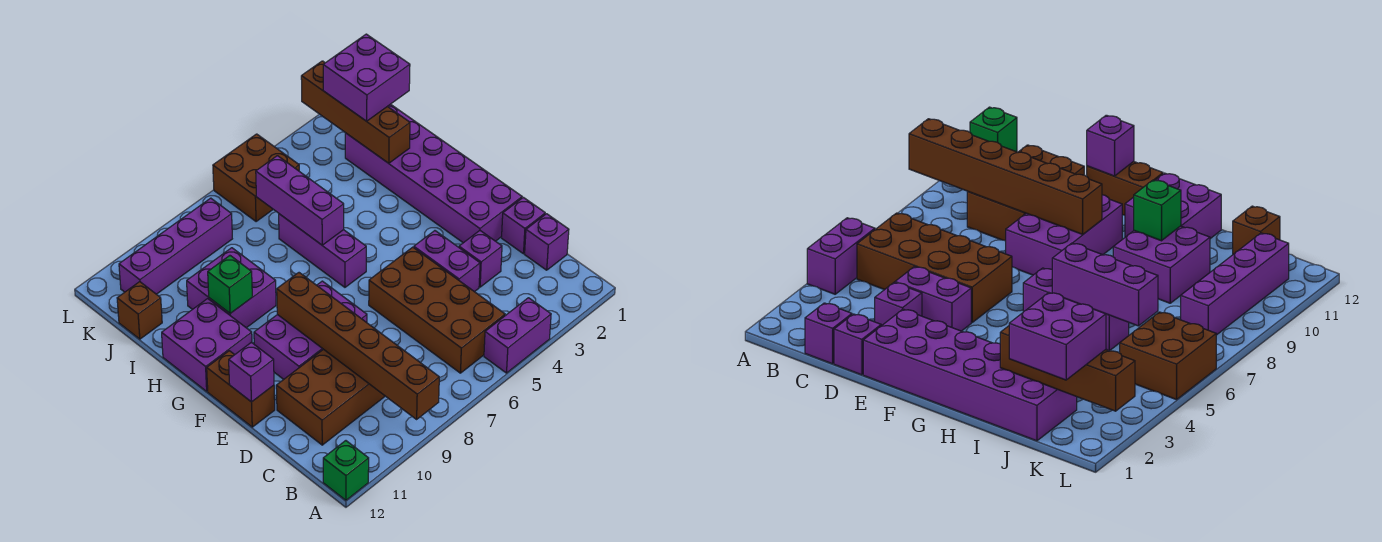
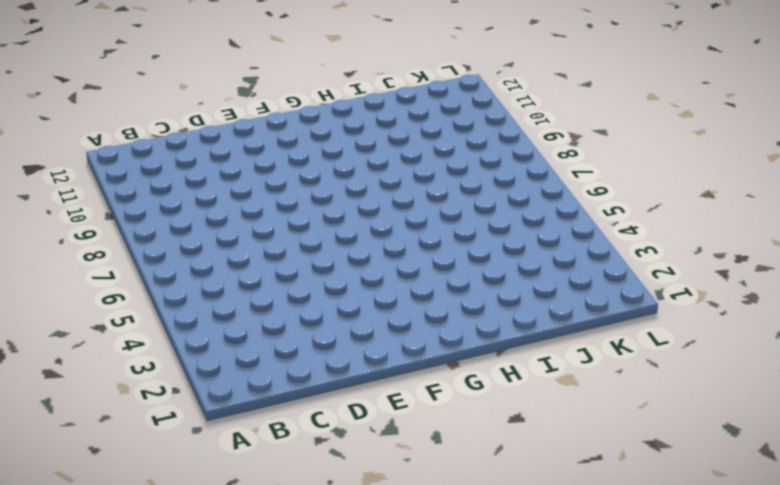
none -> purple 1x2 brick [484,298,551,373]
none -> green 1x1 brick [323,441,369,500]
none -> brown 2x4 brick [369,247,505,373]

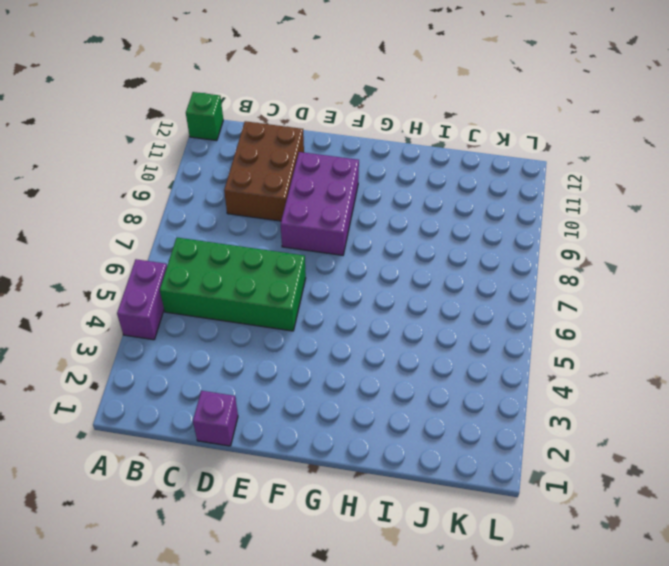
green 2x4 brick [160,237,306,331] -> brown 2x4 brick [369,247,505,373]
none -> purple 1x1 brick [525,214,569,270]
none -> purple 1x1 brick [459,231,502,287]
none -> purple 1x2 brick [414,231,480,292]

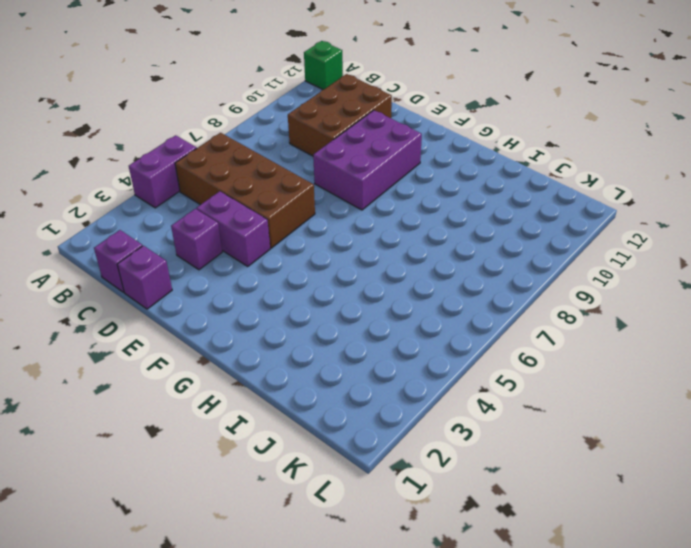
none -> purple 2x6 brick [345,104,522,243]
none -> brown 1x2 brick [207,351,275,427]
none -> purple 1x3 brick [279,214,366,287]

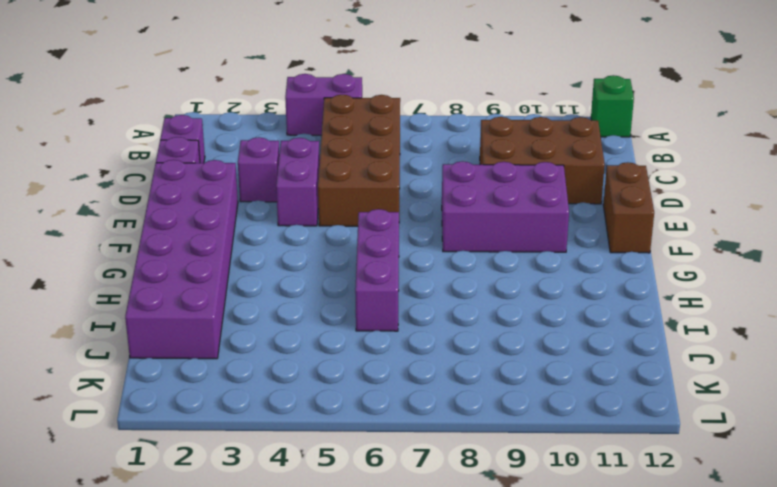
none -> purple 2x2 brick [162,299,252,391]
none -> purple 2x2 brick [187,248,276,328]
none -> brown 1x1 brick [117,282,162,339]

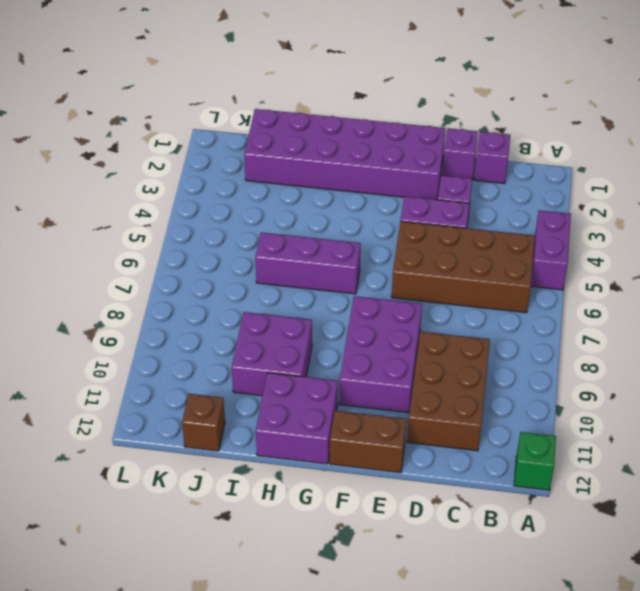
none -> brown 2x2 brick [213,134,299,222]
none -> purple 1x4 brick [119,198,232,294]
none -> brown 1x6 brick [277,273,439,419]

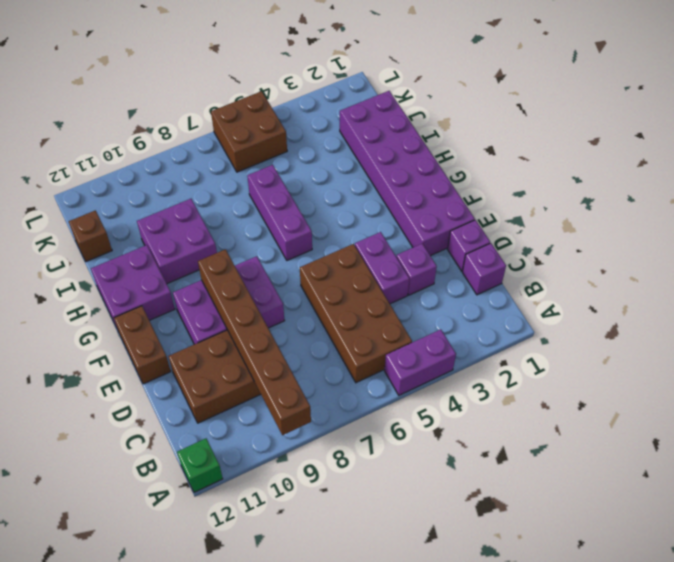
none -> purple 1x4 brick [119,198,232,294]
none -> purple 1x1 brick [229,342,274,402]
none -> purple 1x3 brick [256,156,344,245]

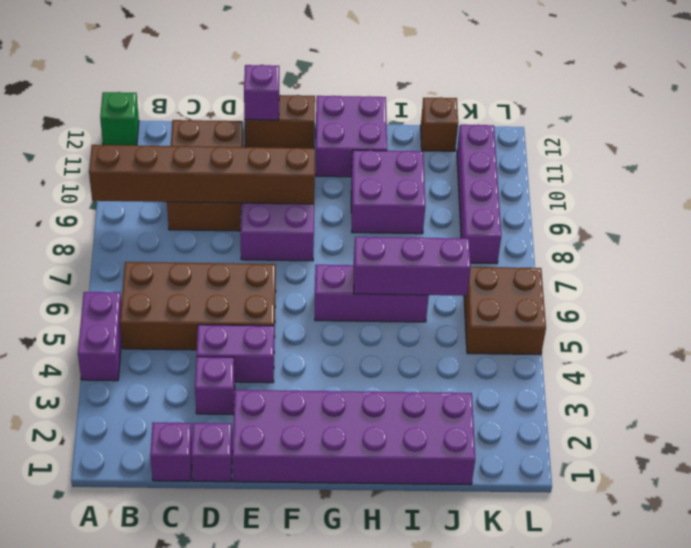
none -> green 1x1 brick [208,256,252,313]
none -> brown 1x4 brick [301,61,410,163]
none -> purple 2x2 brick [323,34,410,121]

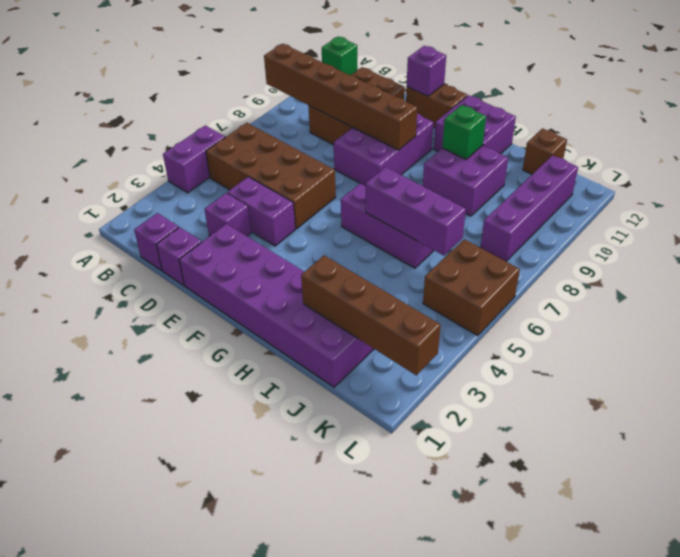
none -> purple 2x2 brick [323,34,410,121]

